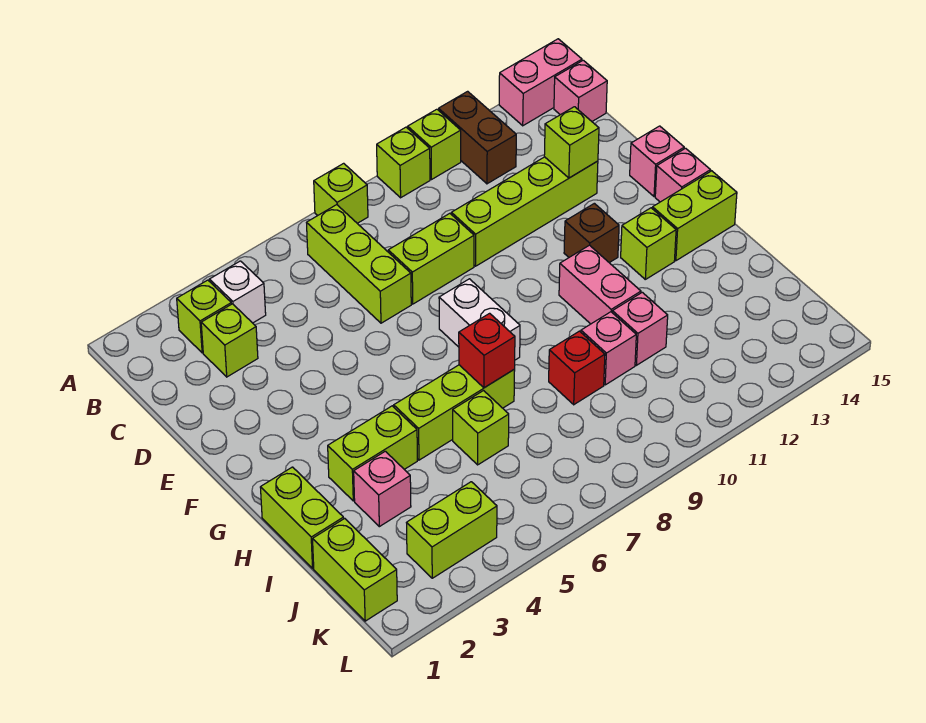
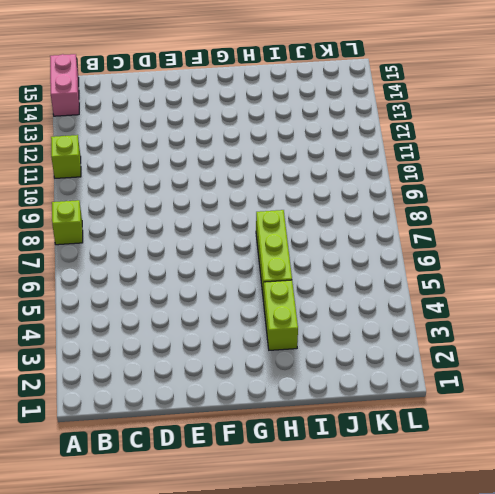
none -> lime 1x1 brick [377,127,430,198]
none -> brown 1x2 brick [439,91,516,184]
none -> lime 1x1 brick [177,280,231,353]
none -> white 1x1 brick [209,261,266,323]

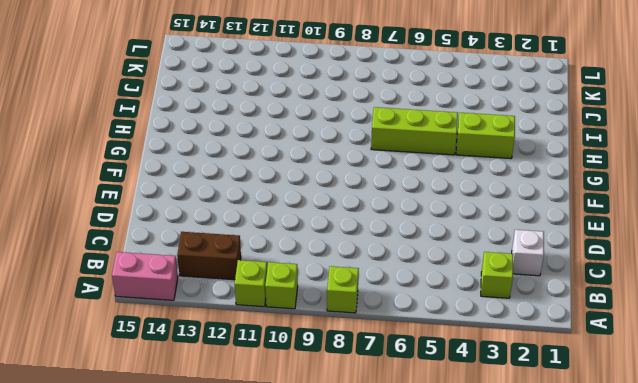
brown 1x2 brick [177,232,241,280] -> brown 1x2 brick turned to [439,91,516,184]
white 1x1 brick [512,230,544,276] -> white 1x1 brick moved to [209,261,266,323]
none -> lime 1x3 brick [307,205,411,323]
none -> pink 1x1 brick [554,60,607,121]
none -> lime 1x1 brick [201,304,258,377]
none -> lime 1x2 brick [388,213,474,304]

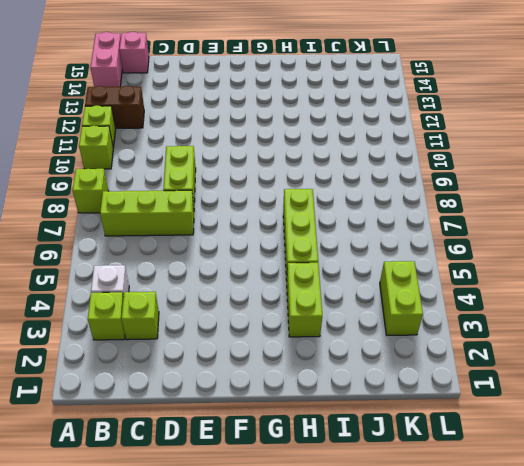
none -> lime 1x4 brick [451,157,598,266]
none -> pink 1x1 brick [630,126,684,197]
none -> white 1x2 brick [439,279,520,360]
none -> brown 1x1 brick [564,203,619,263]

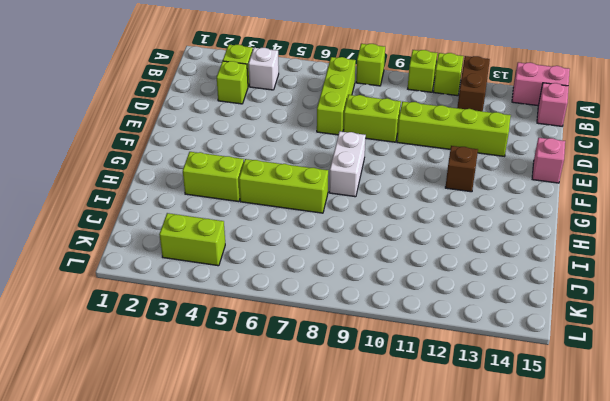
none -> pink 1x1 brick [655,148,710,202]
none -> pink 1x2 brick [559,245,641,324]
none -> lime 1x1 brick [621,208,676,279]
none -> lime 1x2 brick [652,171,737,261]

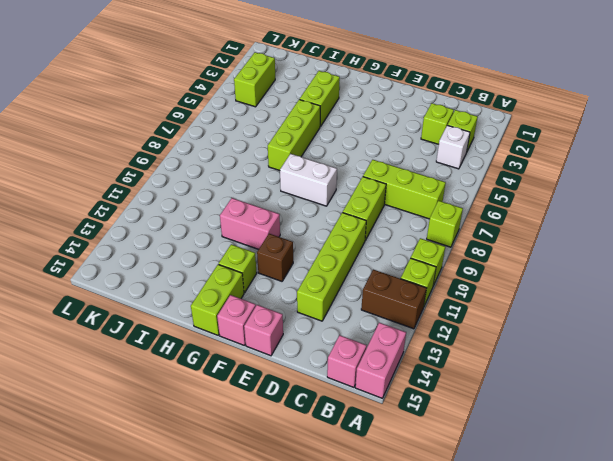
none -> lime 1x2 brick [260,467,344,568]
none -> pink 1x1 brick [354,451,411,527]
none -> lime 1x1 brick [453,391,509,465]
none -> red 1x1 brick [549,331,605,405]

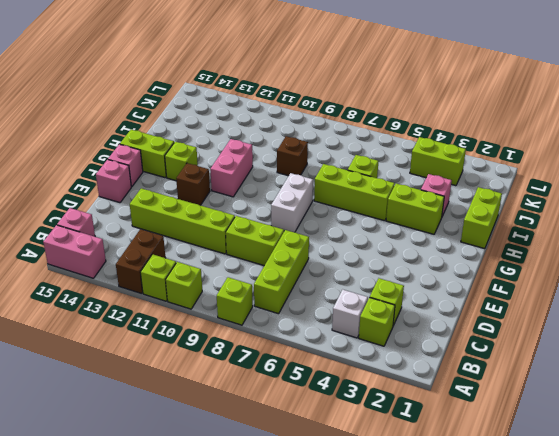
brown 1x1 brick [277,136,308,176] -> red 1x1 brick [549,331,605,405]
none -> pink 1x1 brick [581,312,636,385]
none -> pink 1x1 brick [612,292,668,365]
none -> lime 1x2 brick [313,518,397,621]
none -> lime 1x1 brick [544,107,599,178]

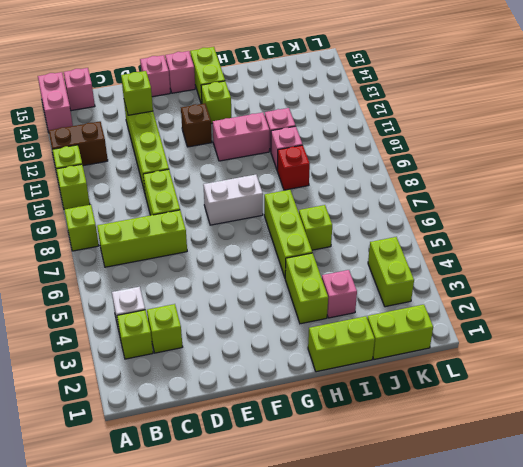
none -> red 1x1 brick [459,313,515,388]

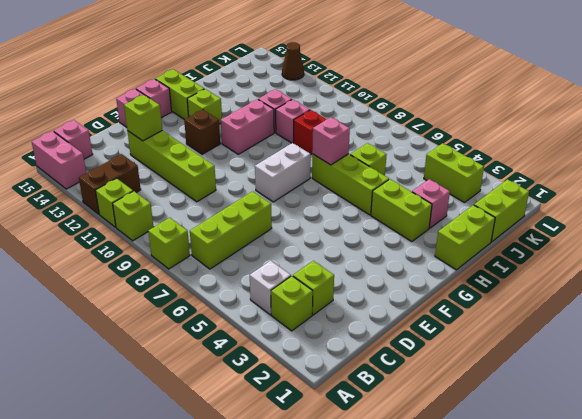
pink 1x1 brick [312,117,350,165] -> red 1x1 brick [459,313,515,388]
brown 1x1 cone [282,42,304,80] -> none
none -> lime 1x2 brick [388,213,474,304]

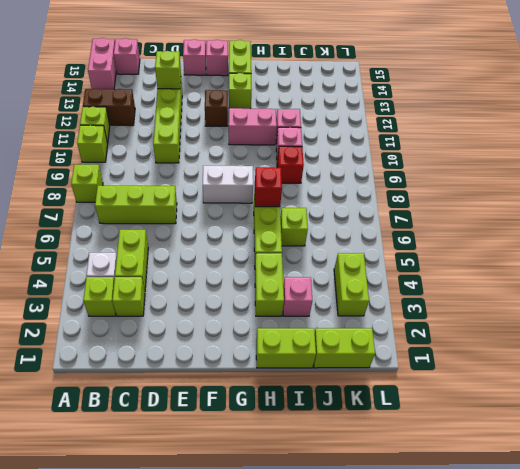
lime 1x2 brick [115,230,148,290] -> lime 1x2 brick moved to [388,213,474,304]

